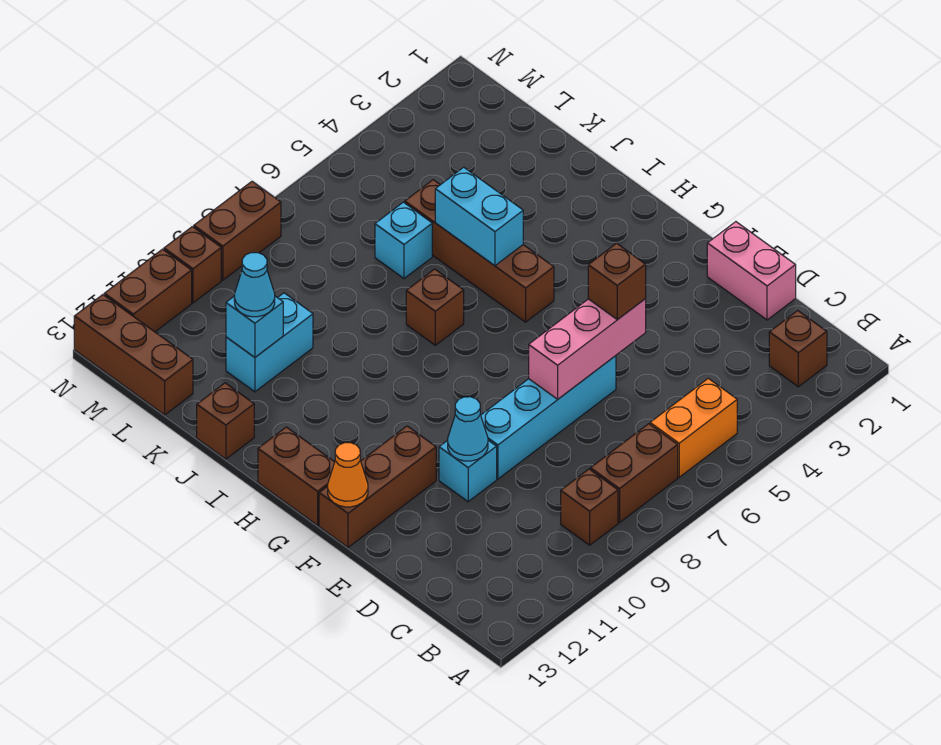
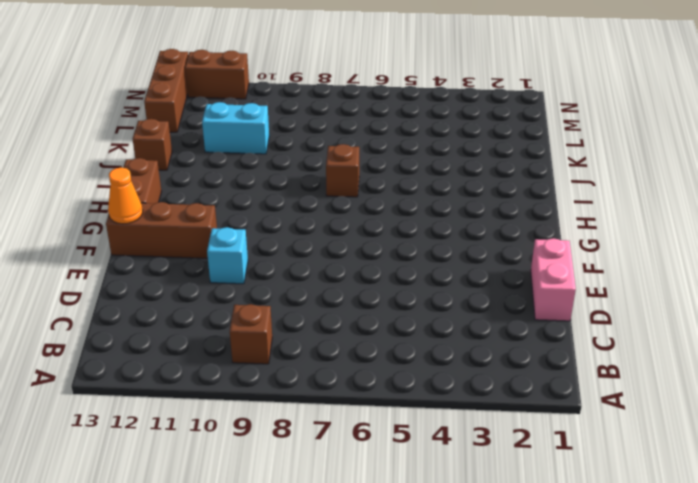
none -> brown 1x1 brick [769,311,827,387]
none -> orange 1x2 brick [650,378,737,477]
none -> brown 1x2 brick [590,424,678,523]

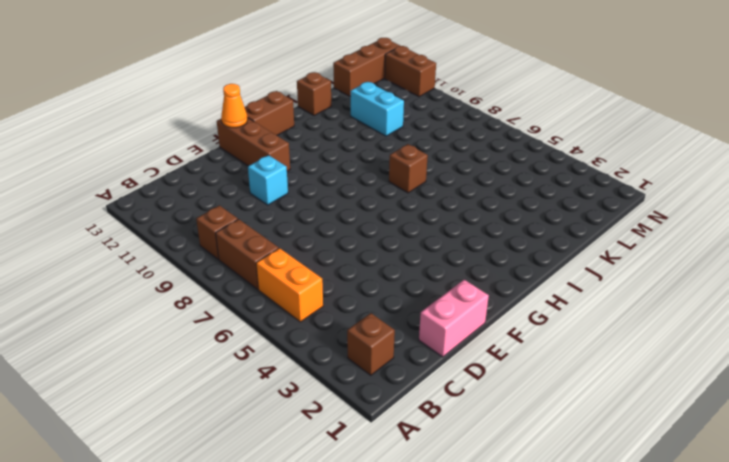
none -> cyan 1x4 brick [481,356,616,479]
none -> brown 1x4 brick [405,180,554,322]
none -> cyan 1x1 brick [375,202,432,278]

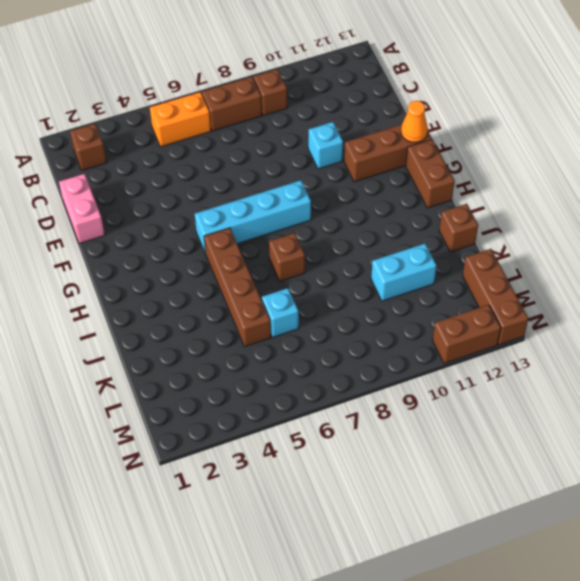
cyan 1x4 brick [195,180,311,253] -> cyan 1x4 brick moved to [481,356,616,479]
none -> brown 1x2 brick [194,182,281,280]
none -> brown 1x1 brick [164,227,221,303]
none -> pink 1x3 brick [529,299,646,399]

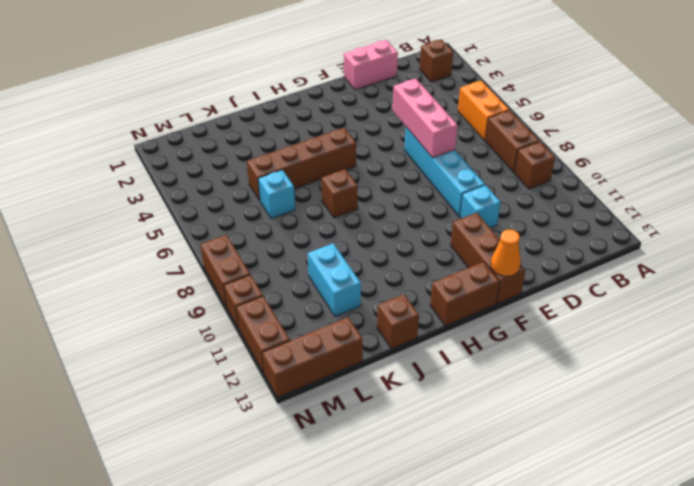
none -> cyan 1x1 cone [448,397,488,461]
none -> cyan 1x2 brick [435,167,523,266]
none -> cyan 1x1 brick [226,296,283,357]

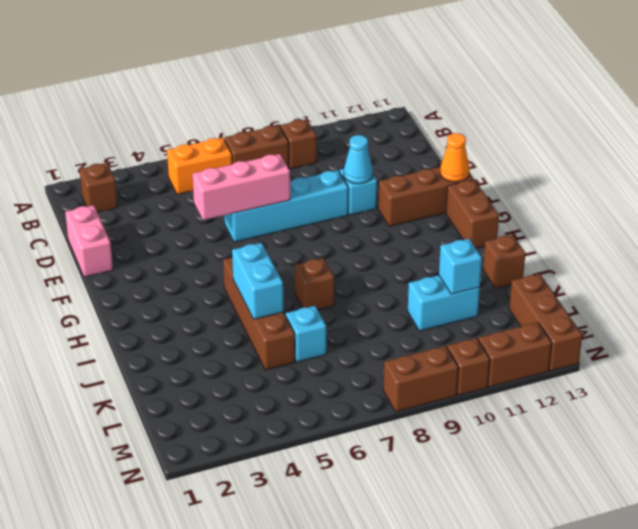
none -> brown 1x1 brick [588,243,646,320]
none -> cyan 1x1 cone [234,253,275,317]

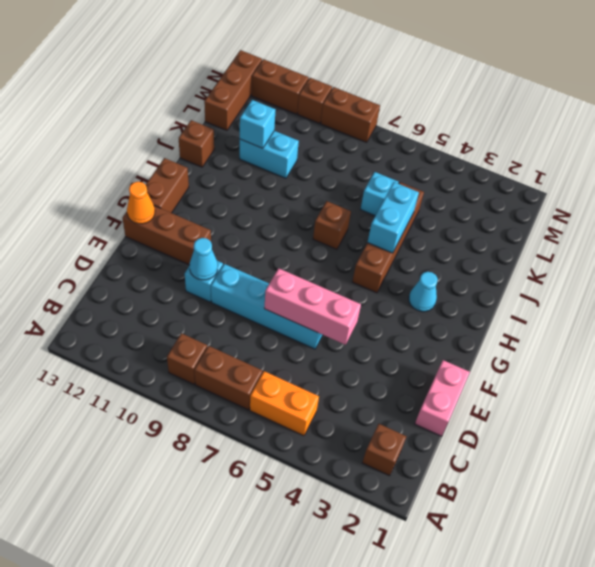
cyan 1x1 cone [409,272,438,312] -> cyan 1x1 cone moved to [234,253,275,317]
none -> brown 1x1 brick [588,243,646,320]

